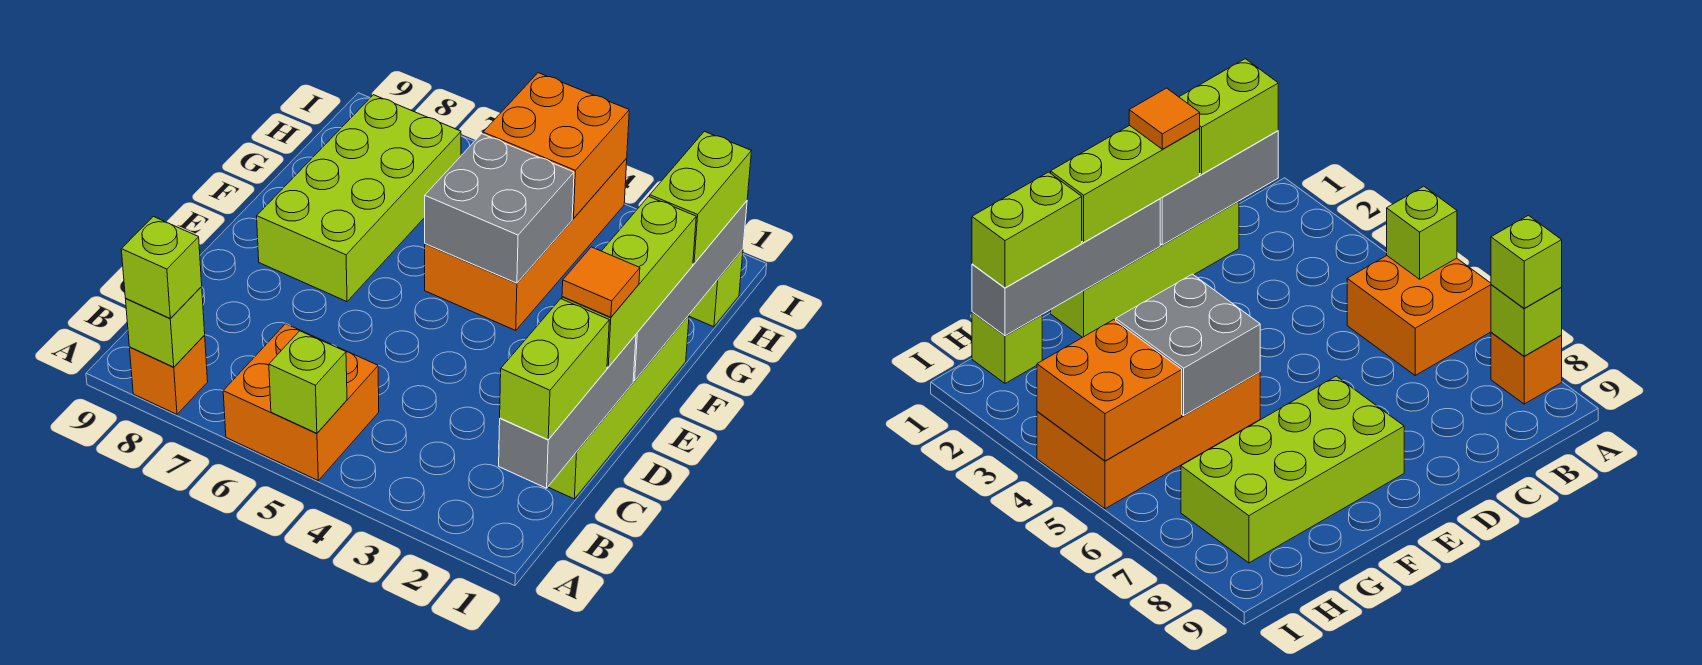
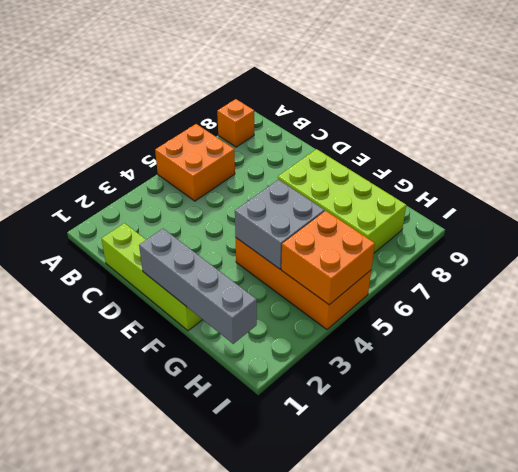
none -> lime 1x1 brick [689,249,743,327]
none -> lime 1x1 brick [269,331,347,433]
none -> lime 1x1 brick [126,286,205,367]

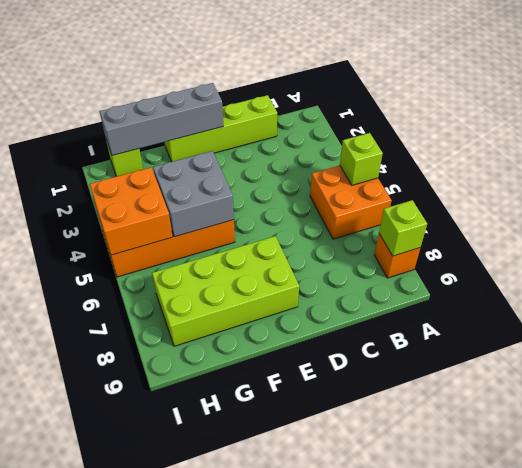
none -> grey 1x3 brick [499,335,636,488]
none -> lime 1x1 brick [121,217,202,319]
none -> lime 1x2 brick [500,299,609,440]

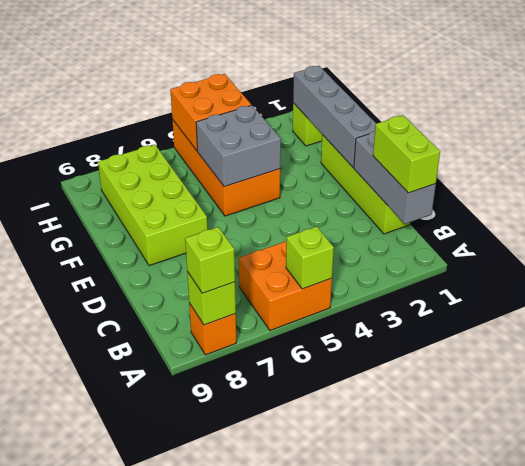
none -> lime 1x3 brick [562,196,696,367]
none -> lime 1x2 brick [650,131,751,264]
none -> orange 1x1 tile [562,247,640,317]

